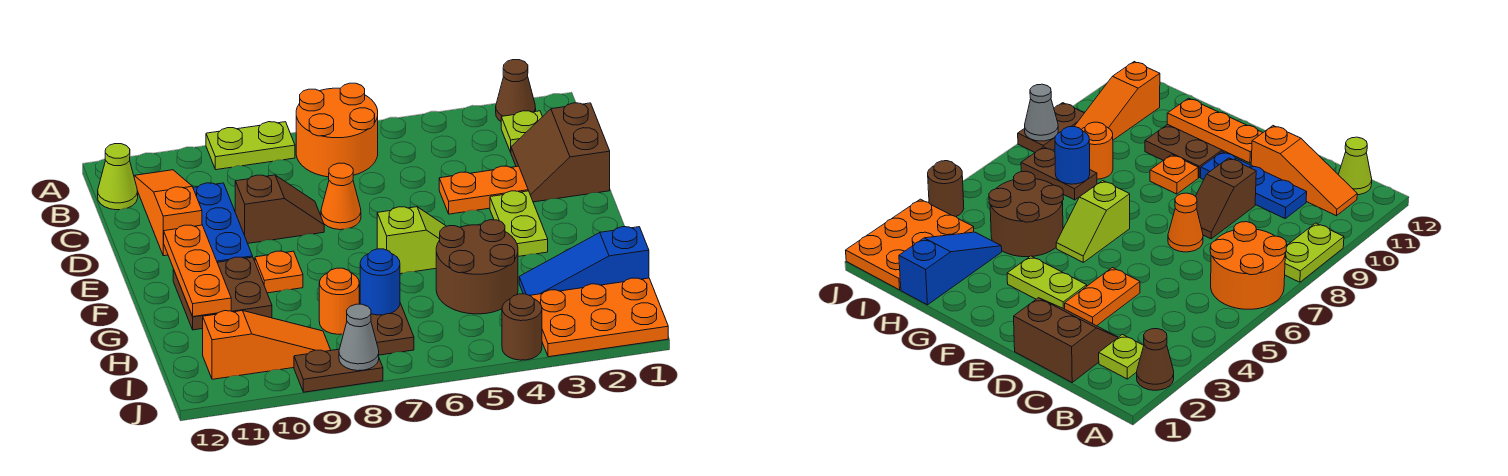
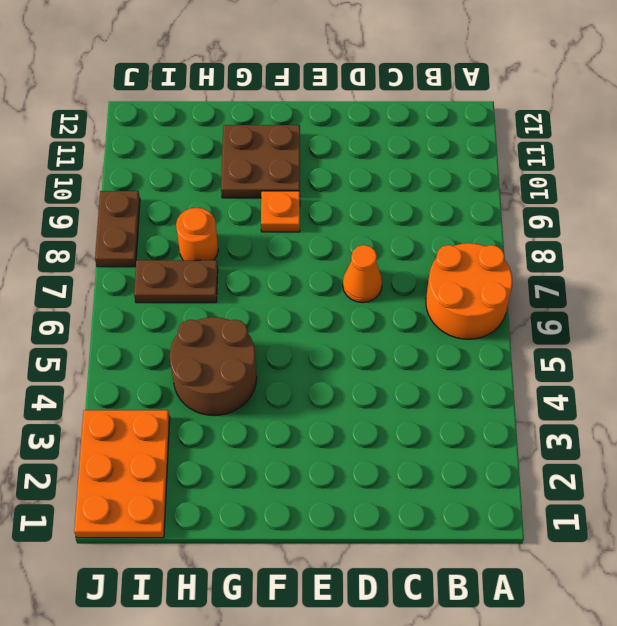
none -> brown 1x1 cone [496,60,536,121]
none -> lime 1x2 plate [206,122,295,170]
none -> lime 1x1 plate [501,111,542,152]

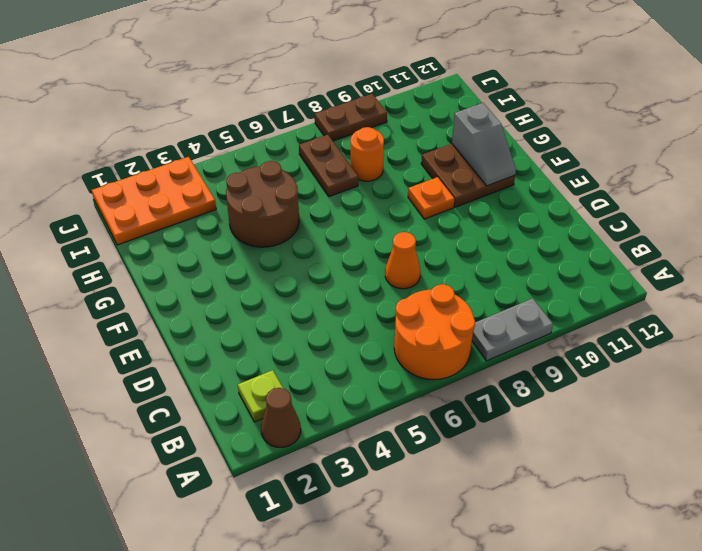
grey 1x2 plate [472,299,553,361] -> lime 1x2 plate [206,122,295,170]
grey 1x2 slope [452,103,516,186] -> orange 1x3 plate [164,225,231,317]
none -> orange 1x3 slope [134,170,202,256]
none -> lime 1x1 cone [98,144,138,210]
none -> brown 2x2 slope [511,103,610,202]

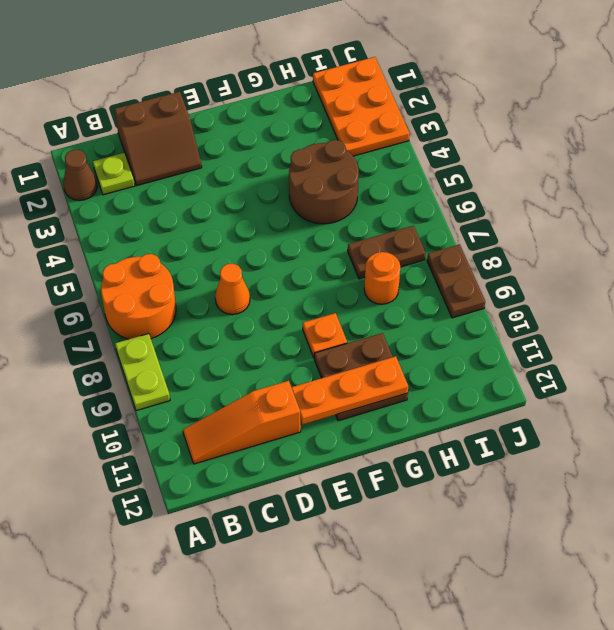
none -> lime 1x1 cone [98,144,138,210]
none -> blue 1x3 plate [193,183,253,262]
none -> orange 1x2 plate [439,166,528,214]

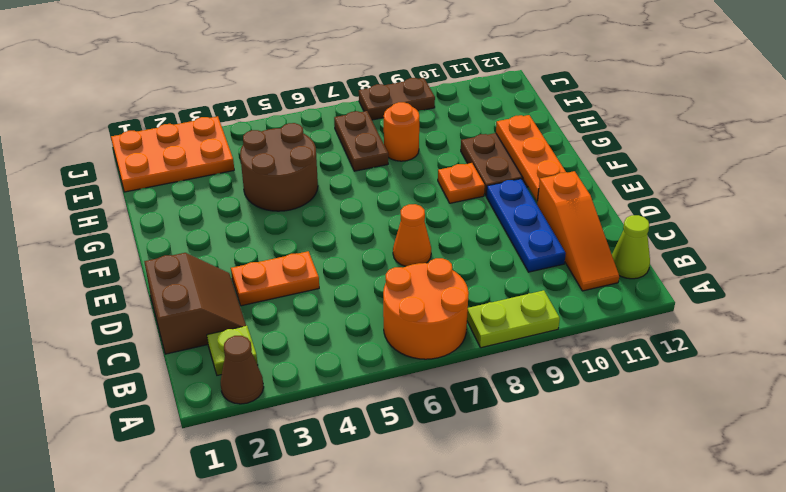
none -> brown 1x2 slope [235,175,324,243]
none -> lime 1x2 plate [490,191,548,256]
none -> lime 1x2 slope [377,207,446,274]

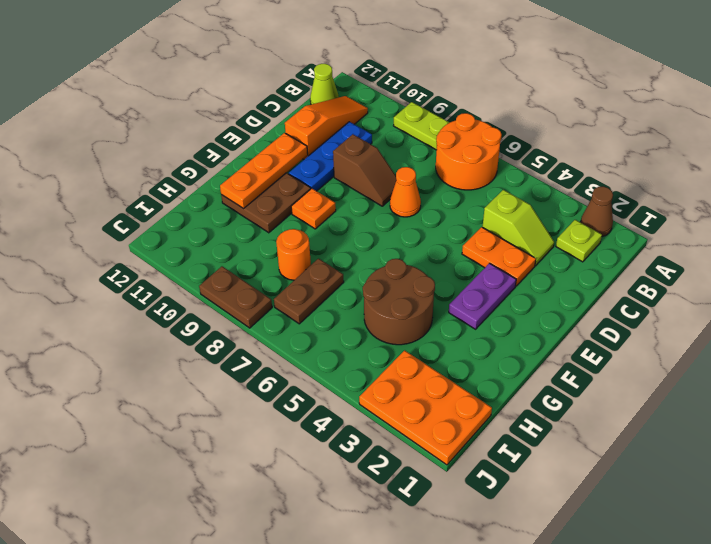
lime 1x2 slope [483,190,554,266] -> lime 1x2 slope moved to [377,207,446,274]
purple 1x2 plate [449,263,516,329] -> lime 1x2 plate [490,191,548,256]
none -> brown 2x2 slope [511,103,610,202]
none -> blue 1x3 slope [519,227,649,295]
none -> orange 1x3 slope [203,311,331,379]

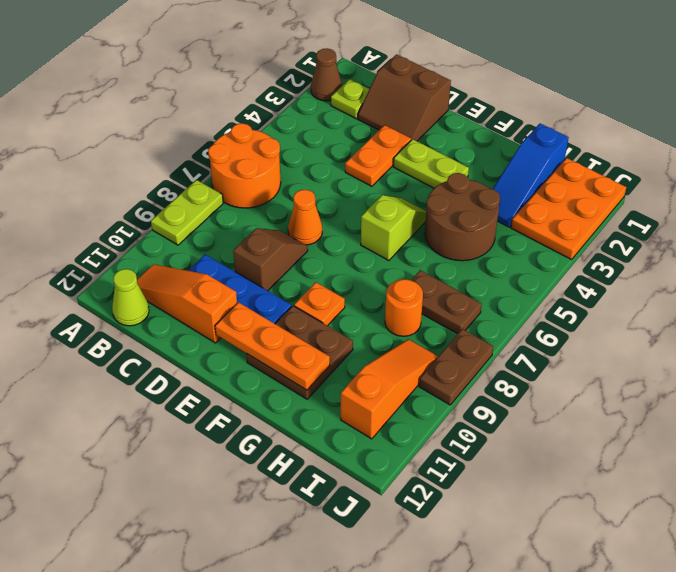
none -> brown 1x1 round brick [502,294,542,360]
none -> blue 1x1 round brick [360,249,400,315]
none -> grey 1x1 cone [339,304,379,371]

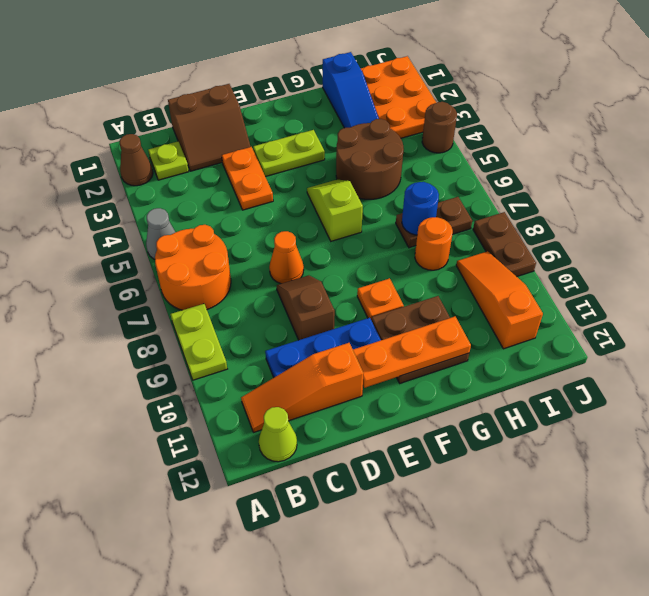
grey 1x1 cone [146,208,175,259] -> grey 1x1 cone moved to [339,304,379,371]

